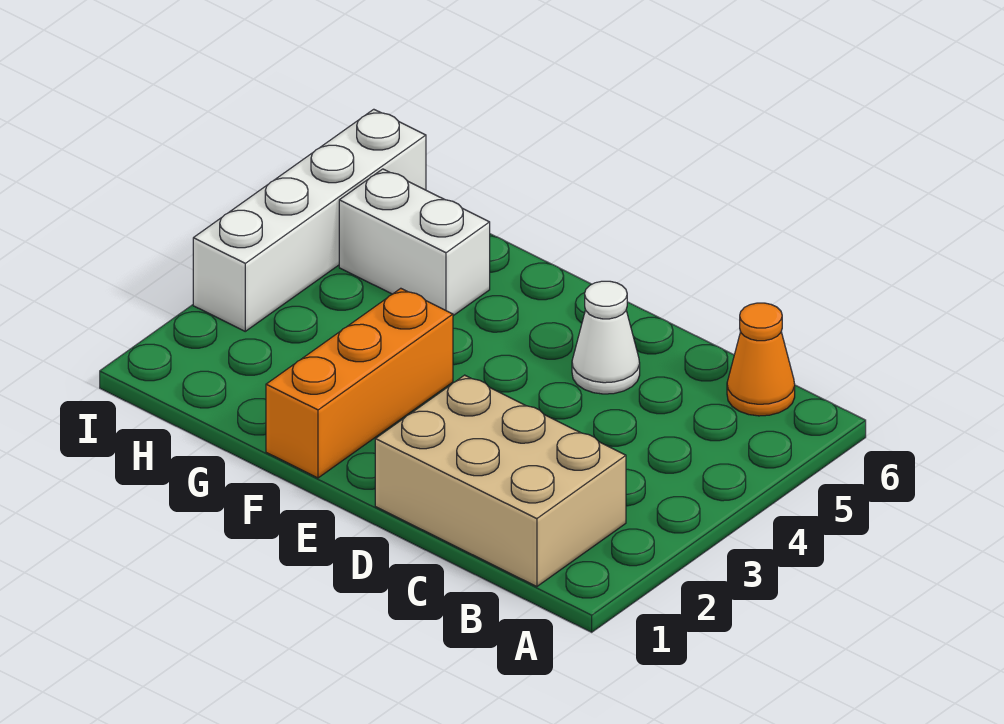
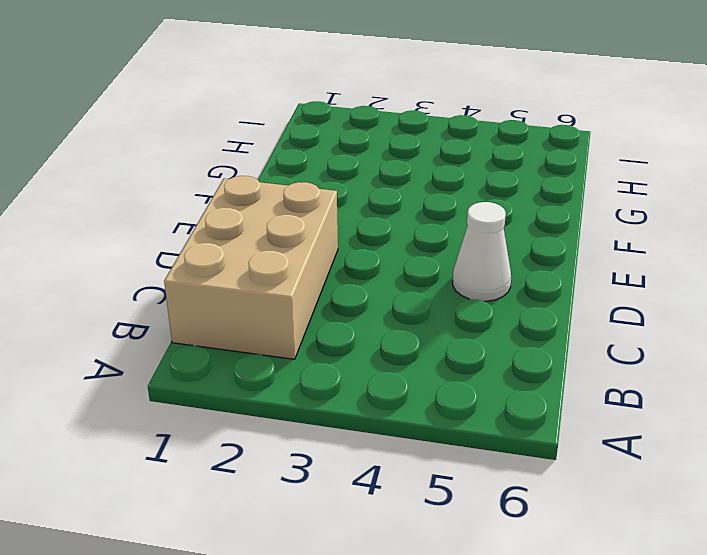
none -> orange 1x1 cone [727,303,795,416]
none -> orange 1x3 brick [266,288,453,478]

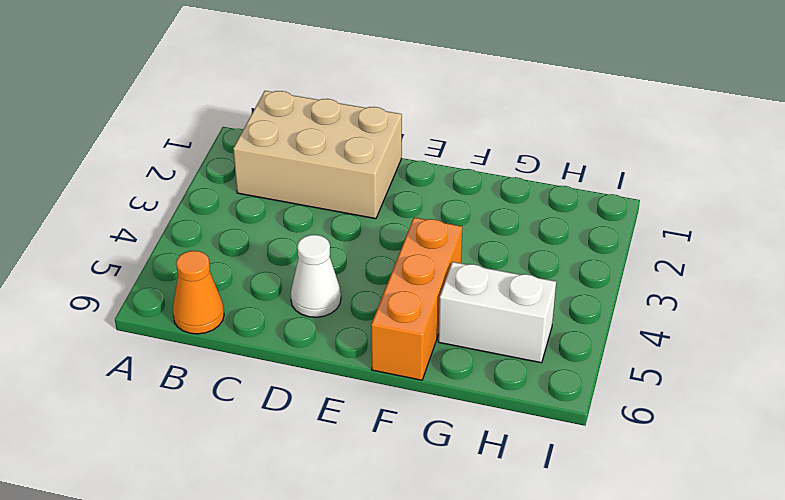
orange 1x3 brick [371,218,462,380] -> orange 1x3 brick moved to [266,288,453,478]
none -> white 1x4 brick [193,109,426,331]

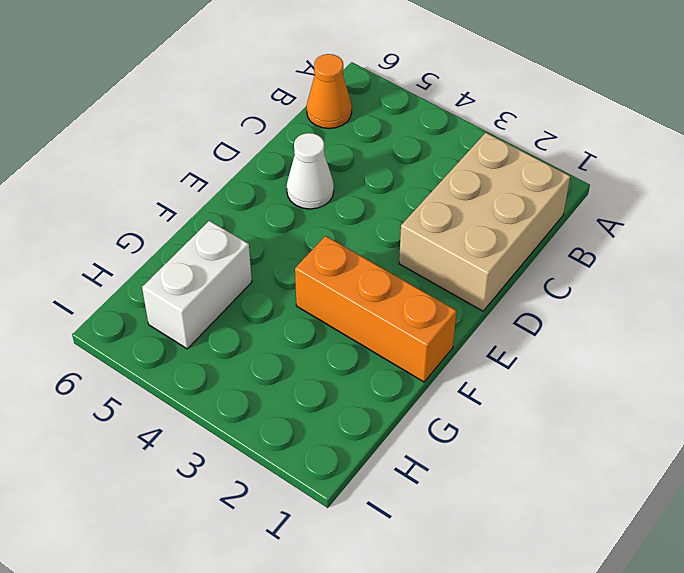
none -> white 1x4 brick [193,109,426,331]

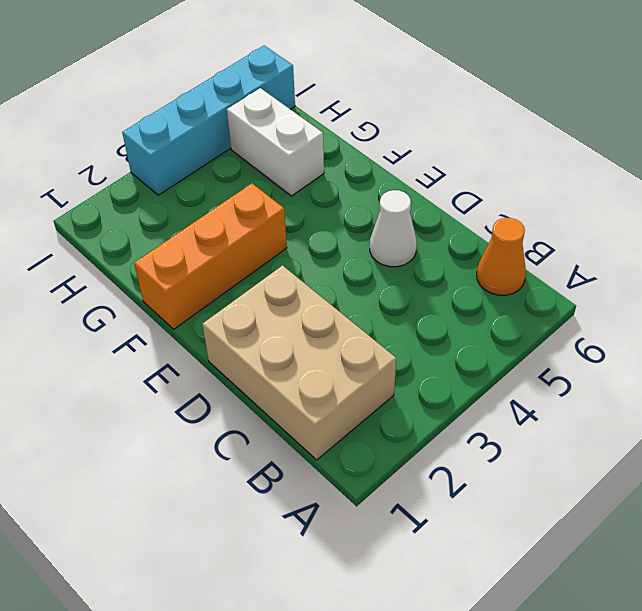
cyan 1x4 brick [122,46,295,195] -> white 1x4 brick [193,109,426,331]

